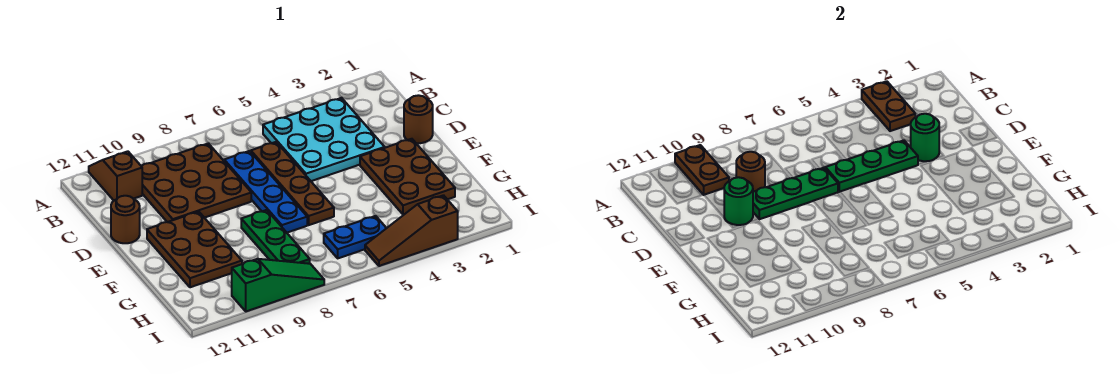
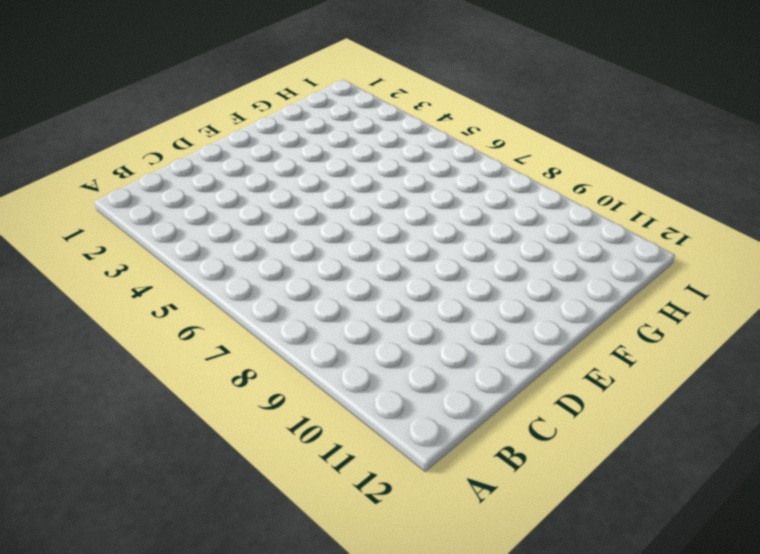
none -> brown 1x2 slope [89,151,142,200]
none -> cyan 3x3 plate [263,98,385,181]
none -> brown 3x3 plate [141,143,251,222]

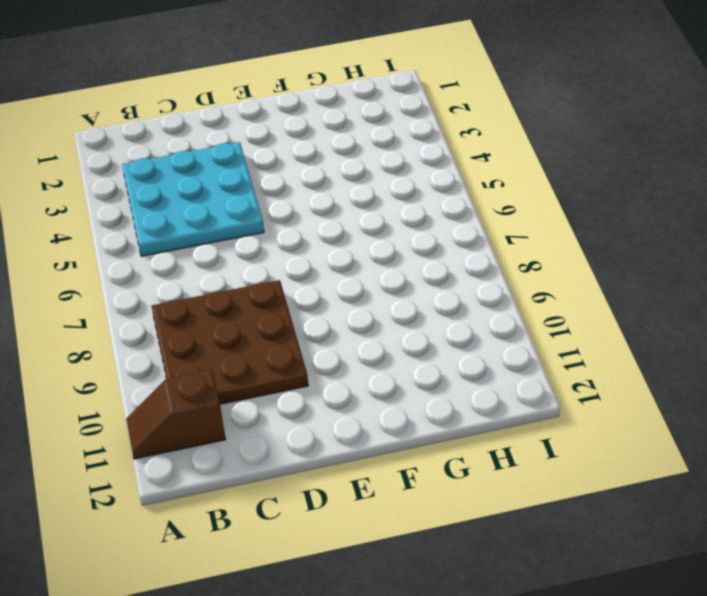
none -> brown 1x4 plate [251,142,334,225]
none -> blue 1x4 plate [224,151,307,233]
none -> brown 1x1 round brick [404,95,433,143]

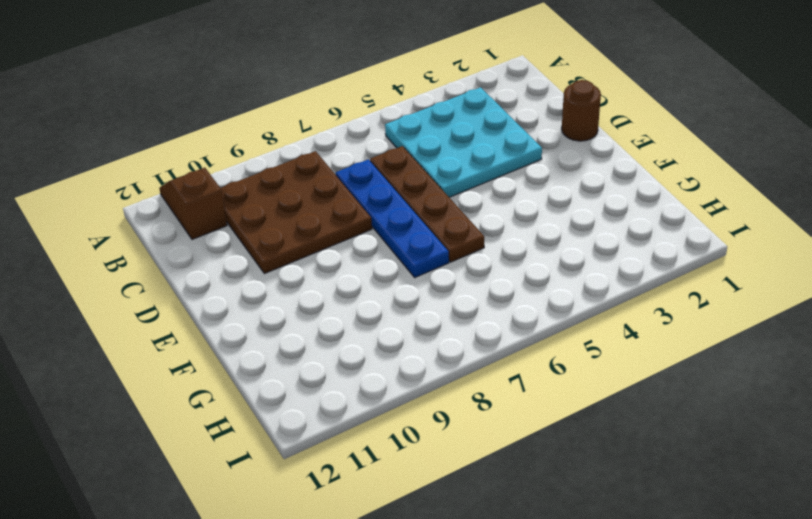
none -> brown 1x1 round brick [111,196,140,243]
none -> brown 2x3 plate [360,139,455,215]
none -> brown 2x3 plate [147,212,242,287]

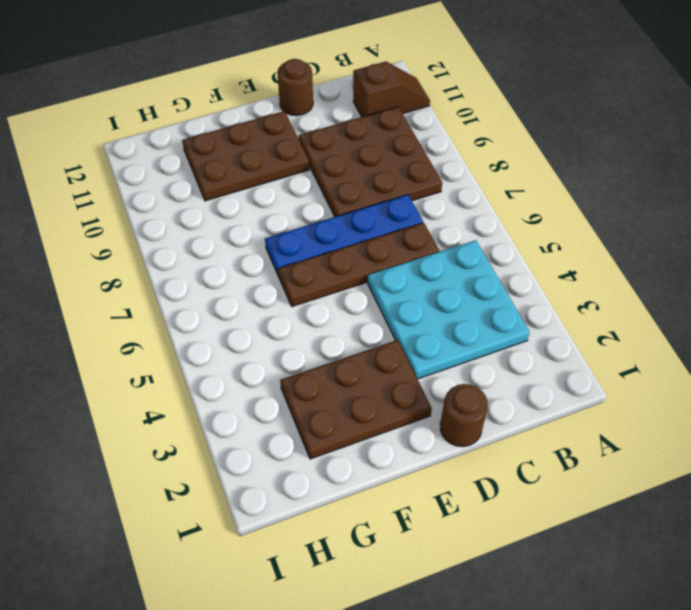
none -> green 1x3 plate [241,210,310,264]
none -> blue 1x2 plate [324,216,386,258]
none -> brown 1x3 slope [365,195,458,266]

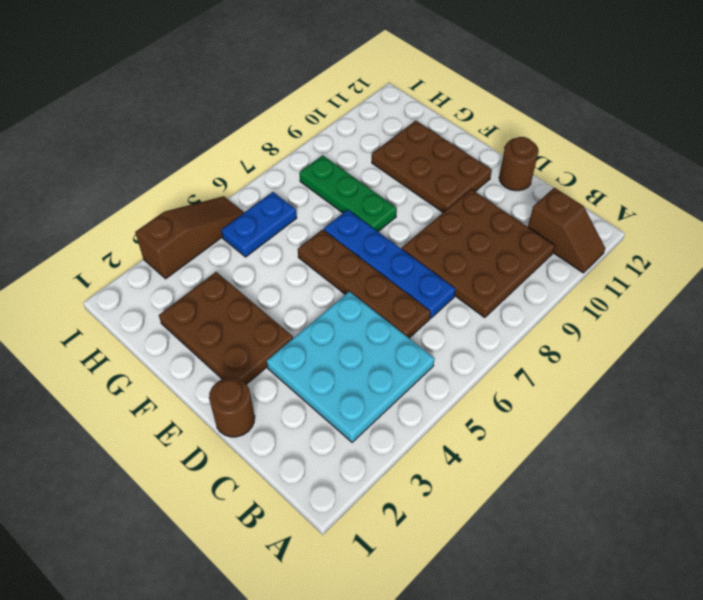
none -> green 1x3 slope [232,259,324,311]
none -> brown 1x2 plate [862,81,915,131]
none -> brown 1x2 plate [675,145,729,195]

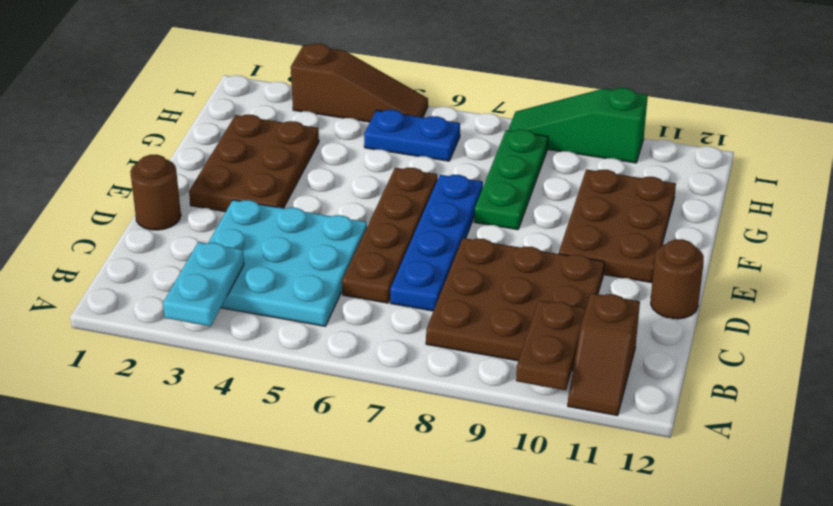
cyan 1x2 plate [163,242,244,326] -> brown 1x2 plate [862,81,915,131]
none -> brown 1x1 round brick [736,152,765,192]
none -> green 1x1 round brick [911,114,939,161]
none -> green 1x3 plate [825,140,918,192]

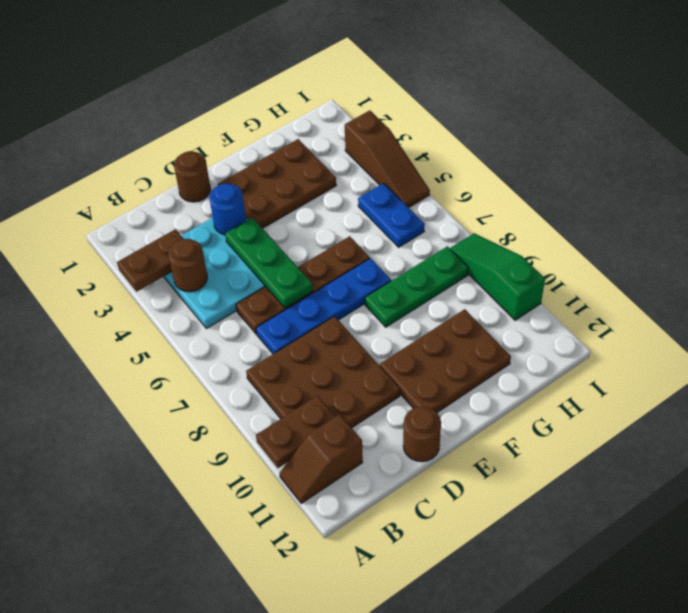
brown 1x1 round brick [168,239,207,292] -> brown 1x1 round brick moved to [736,152,765,192]
blue 1x1 round brick [209,184,246,235] -> green 1x1 round brick [911,114,939,161]
none -> green 1x3 plate [753,168,838,219]
none -> green 1x1 round brick [724,177,753,225]

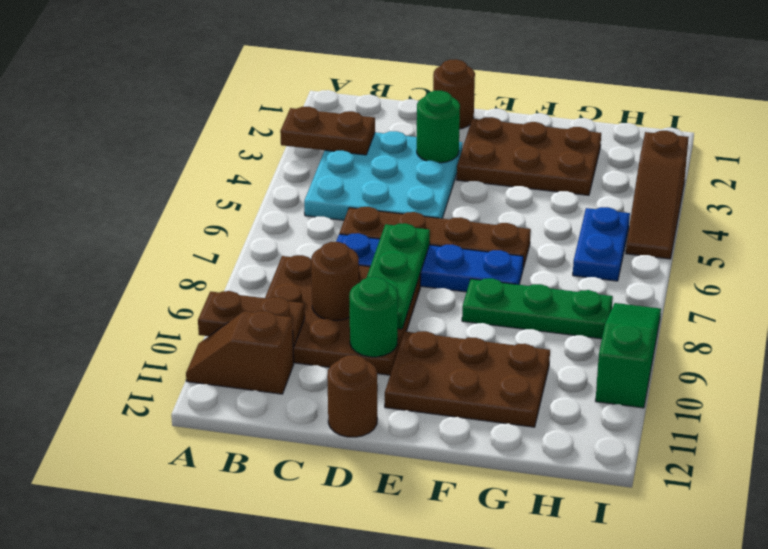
none -> green 1x3 plate [825,140,918,192]

